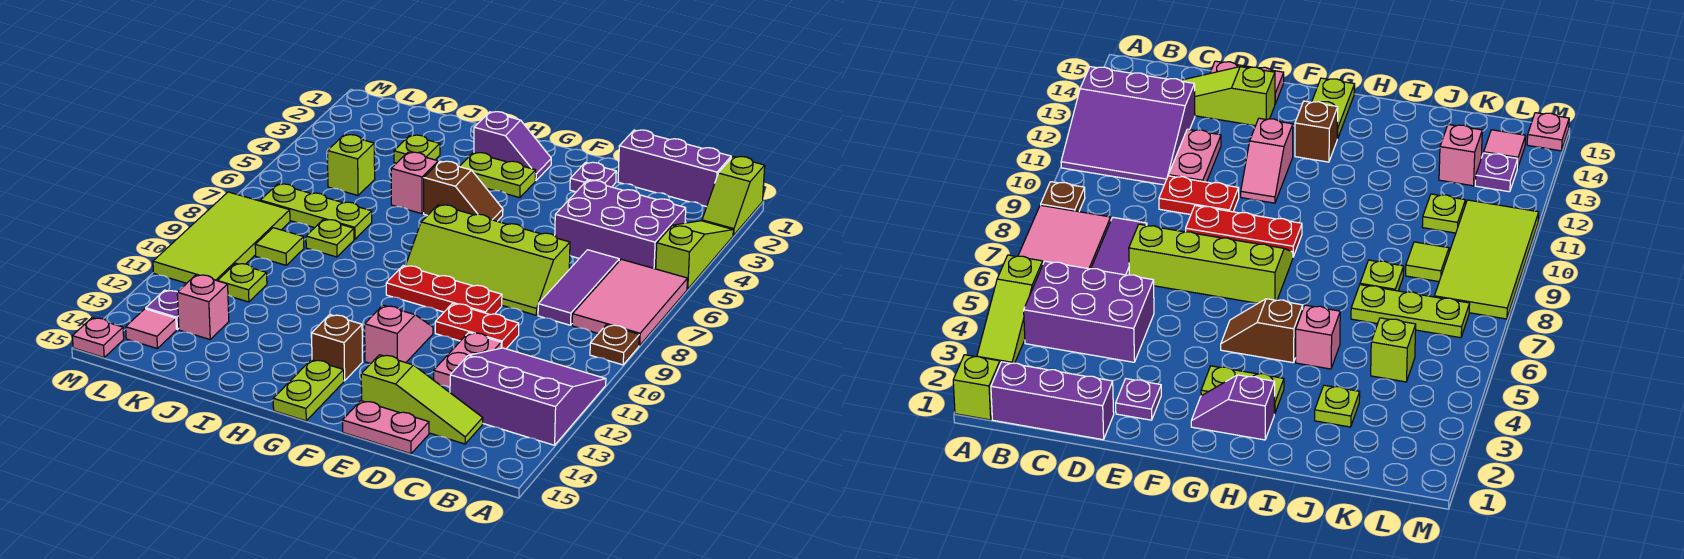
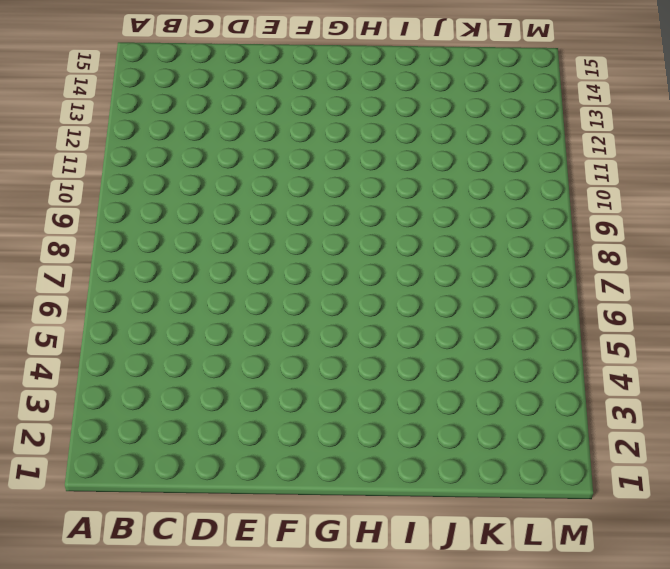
none -> lime 1x2 slope [702,157,765,235]
none -> lime 1x3 slope [656,221,733,289]
none -> pink 2x3 tile [572,259,688,346]
none -> brown 1x1 plate [590,325,639,365]

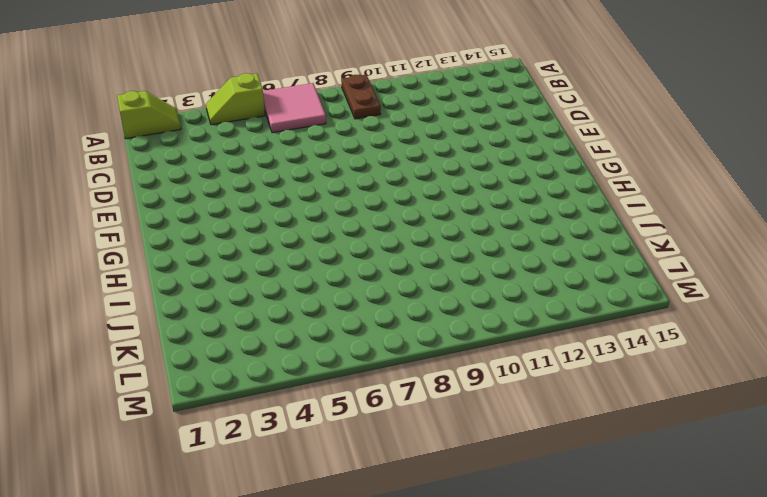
lime 1x2 slope [206,73,265,125] -> lime 1x3 slope [656,221,733,289]
pink 2x2 tile [263,83,326,133] -> pink 2x3 tile [572,259,688,346]
brown 1x2 plate [341,75,381,119] -> brown 1x1 plate [590,325,639,365]
none -> purple 3x3 slope [450,348,606,445]
none -> purple 1x3 brick [618,130,731,207]
none -> purple 2x3 brick [555,180,686,269]
none -> purple 1x3 tile [538,250,619,325]

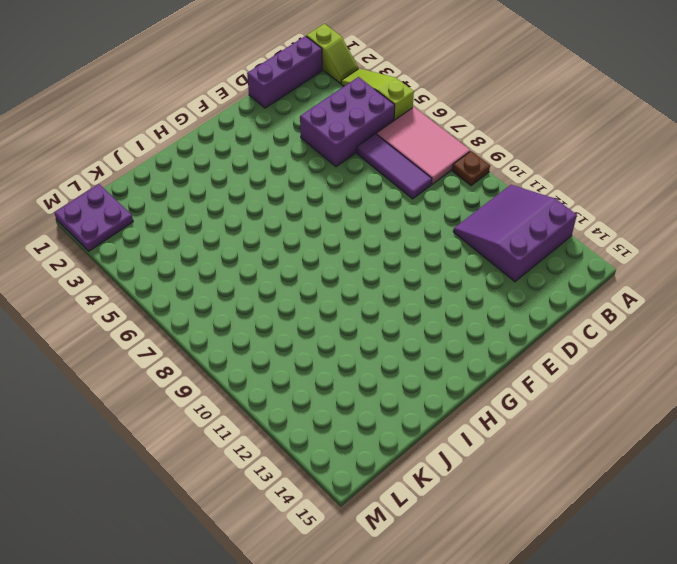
purple 2x2 plate [54,184,133,251] -> none
none -> lime 1x3 slope [361,355,483,444]
none -> lime 2x4 slope [405,205,570,315]
none -> red 1x2 plate [435,304,519,349]
none -> pink 1x2 plate [434,333,501,388]

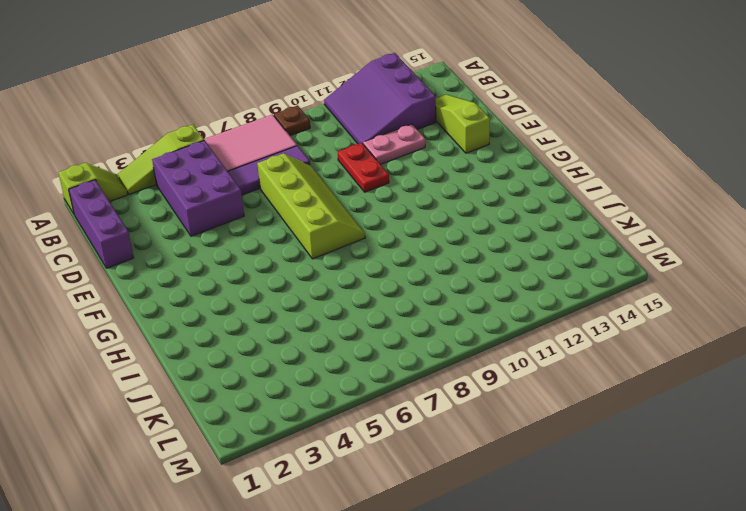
none -> pink 1x2 plate [342,401,429,454]
none -> purple 1x1 plate [570,162,616,192]
none -> red 1x3 plate [386,266,502,315]
none -> pink 1x2 slope [365,305,433,364]

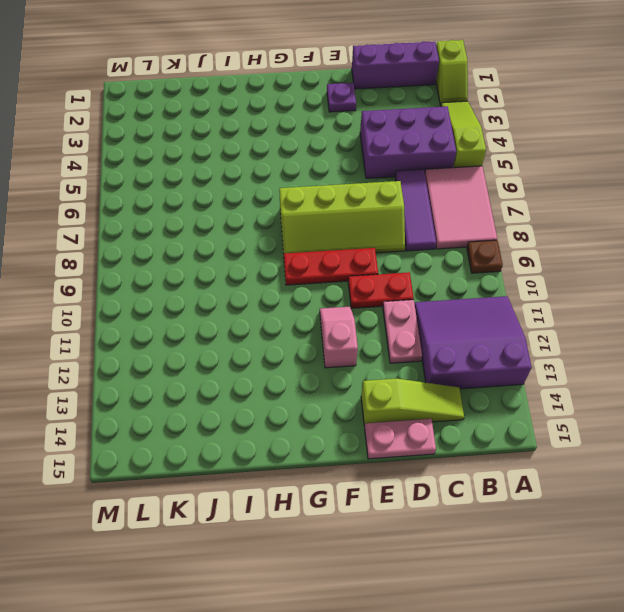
none -> purple 1x2 slope [474,112,551,181]
none -> lime 1x2 plate [459,153,536,198]
none -> brown 1x2 slope [424,161,503,221]
none -> brown 1x1 brick [312,315,363,381]

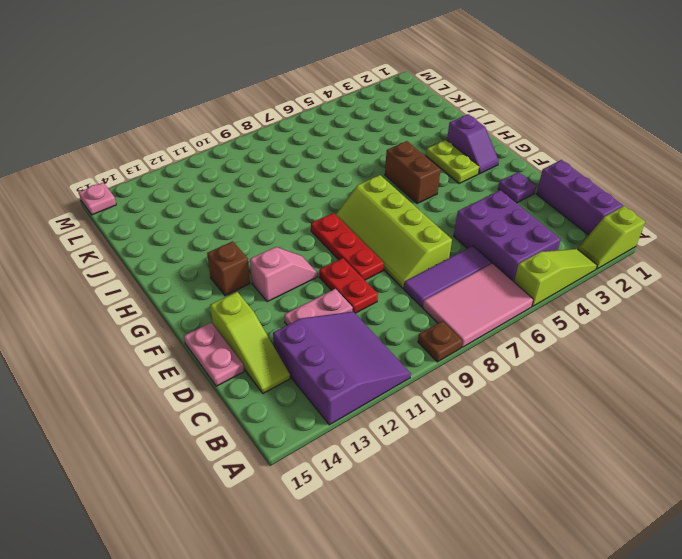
brown 1x2 brick [385,141,441,203] -> brown 1x2 slope [424,161,503,221]
none -> lime 1x2 plate [273,360,344,421]
none -> pink 1x1 brick [391,152,438,214]
none -> lime 1x1 plate [394,135,440,163]
none -> lime 1x3 plate [260,184,372,239]

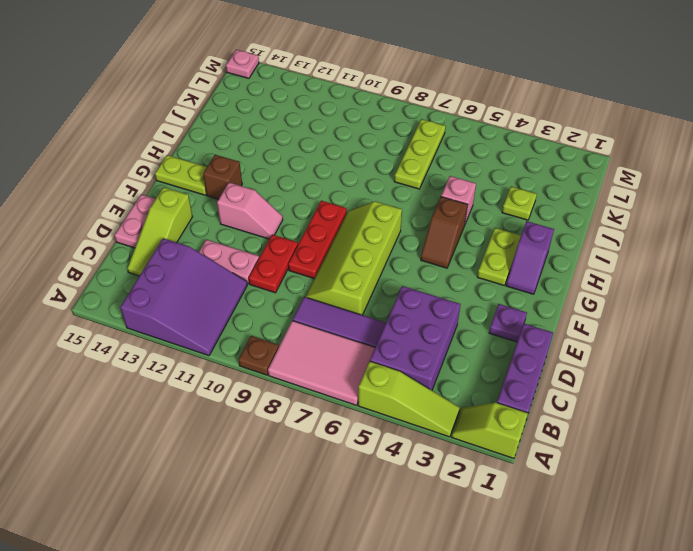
none -> lime 1x1 plate [306,219,354,257]
none -> lime 1x1 brick [327,135,375,195]
none -> lime 1x1 tile [255,228,304,265]
none -> lime 1x1 plate [218,263,267,302]

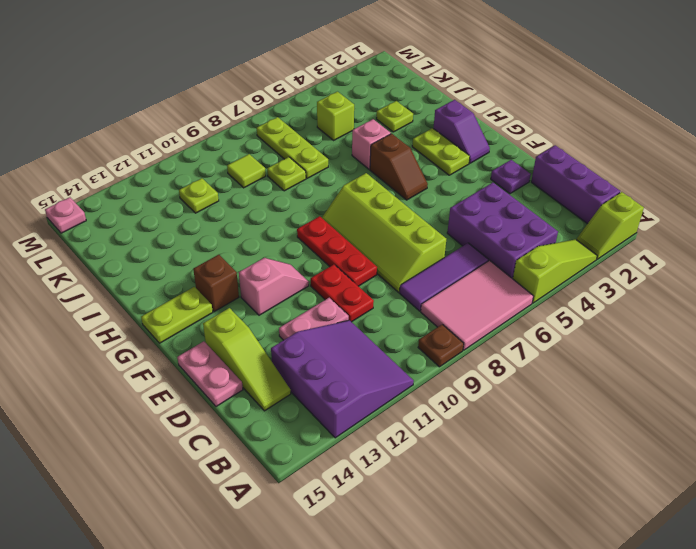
none -> pink 1x1 brick [177,275,229,339]
none -> lime 2x4 tile [153,192,290,283]
none -> purple 1x1 plate [146,290,179,329]
none -> pink 1x1 tile [126,309,176,348]

